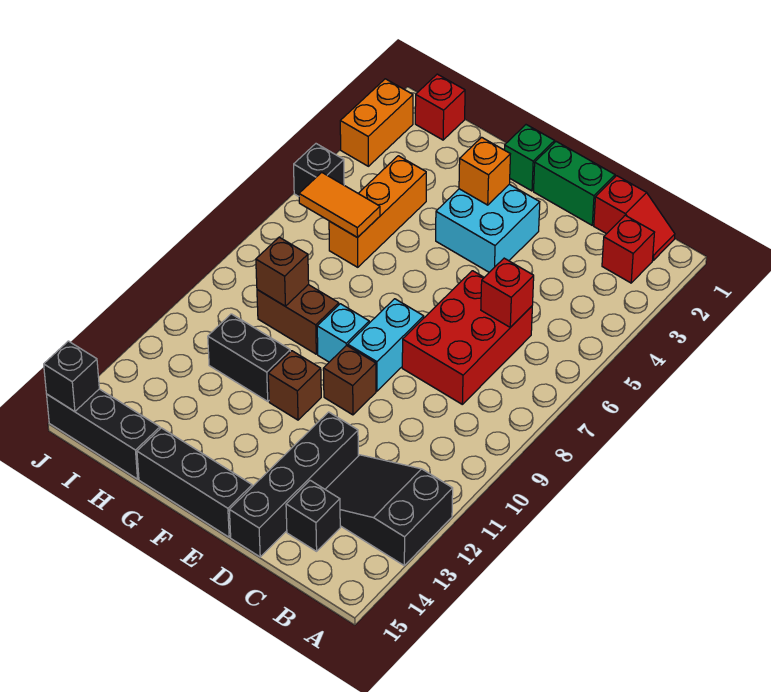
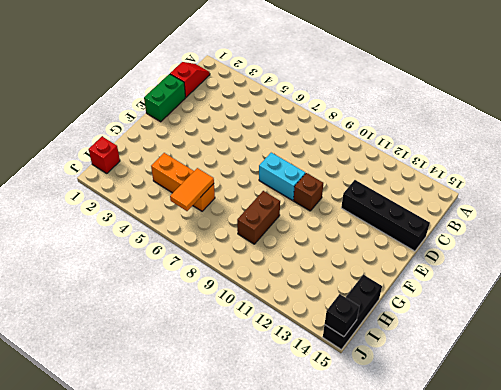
none -> black 2x3 slope [325,455,453,565]
none -> red 1x1 brick [602,215,655,283]
none -> red 2x3 brick [402,271,532,404]

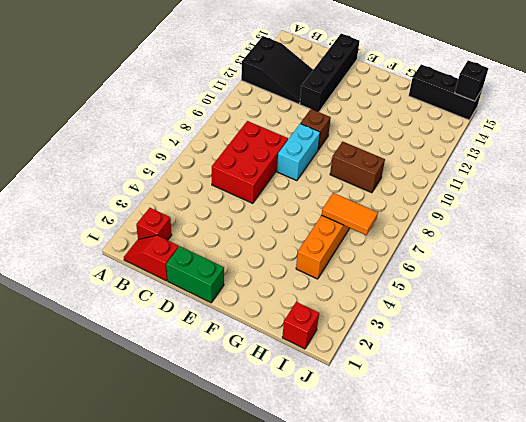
none -> black 1x1 brick [286,480,340,551]
none -> cyan 2x2 brick [436,184,540,272]
none -> black 1x3 brick [137,428,252,537]

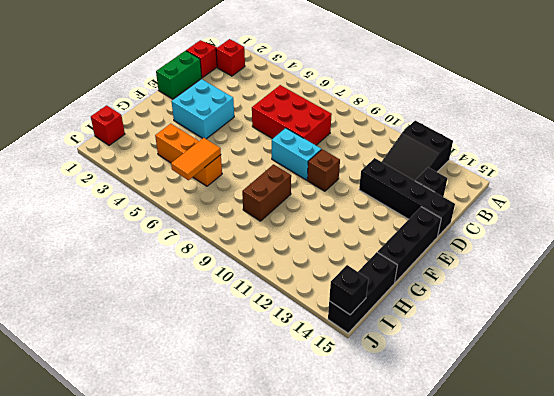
none -> green 1x1 brick [504,125,555,191]
none -> cyan 1x1 brick [317,304,369,362]
none -> brown 1x1 brick [268,351,321,420]

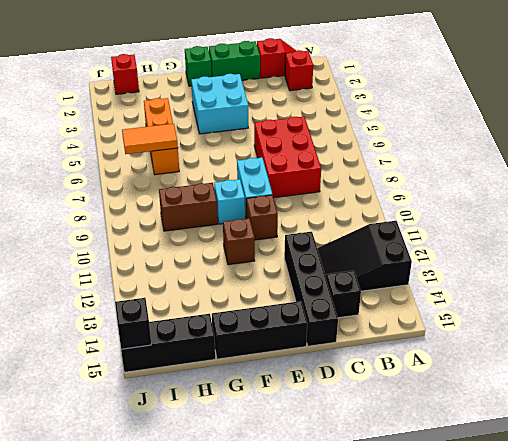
none -> black 1x2 brick [208,314,290,401]
none -> orange 1x2 brick [340,79,413,166]
none -> black 1x1 brick [294,144,344,196]

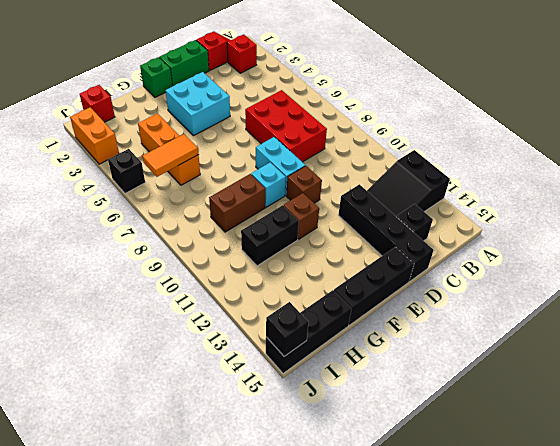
none -> red 1x1 brick [481,258,534,327]
none -> orange 1x1 brick [459,137,510,205]
none -> brown 1x1 brick [256,237,309,306]

